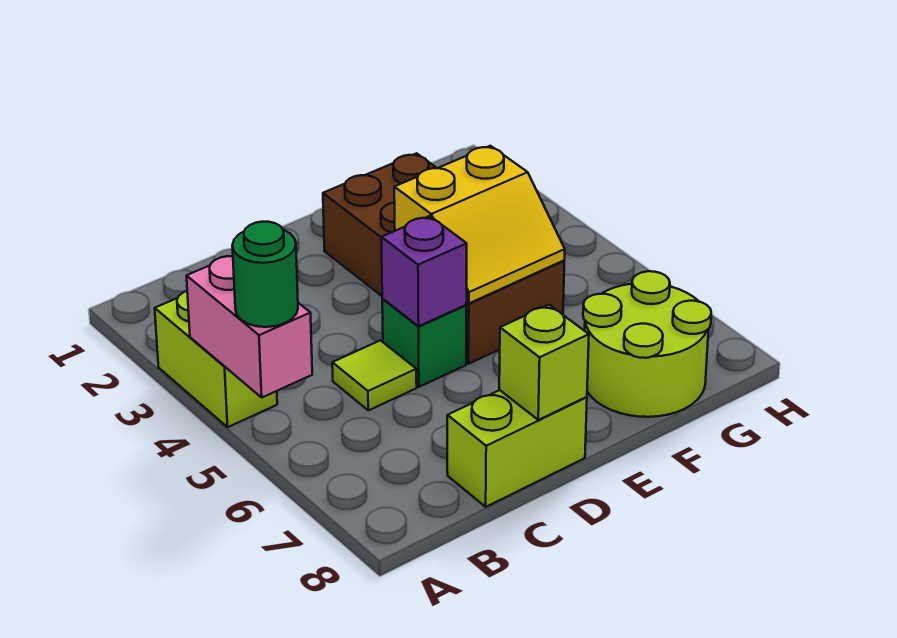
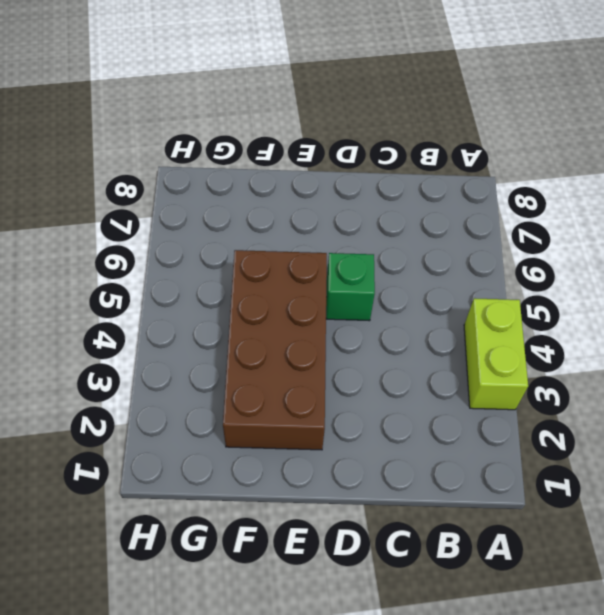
none -> lime 1x1 tile [332,340,417,410]
none -> lime 1x2 brick [447,390,587,507]

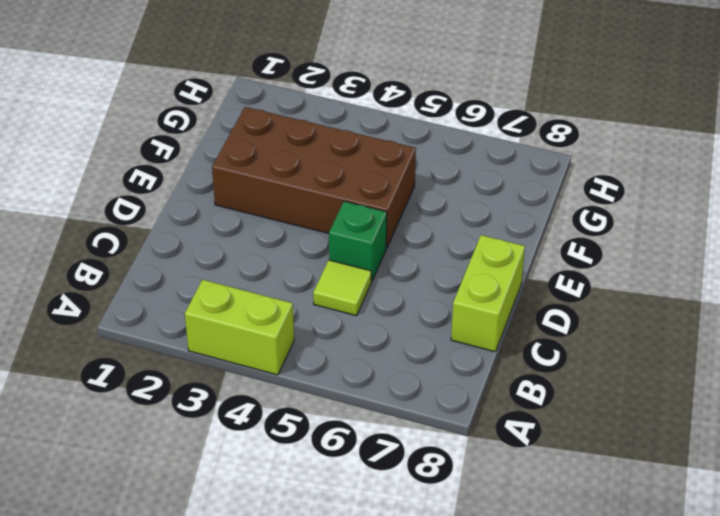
none -> lime 2x2 round brick [583,271,711,417]
none -> pink 1x2 brick [187,256,312,397]

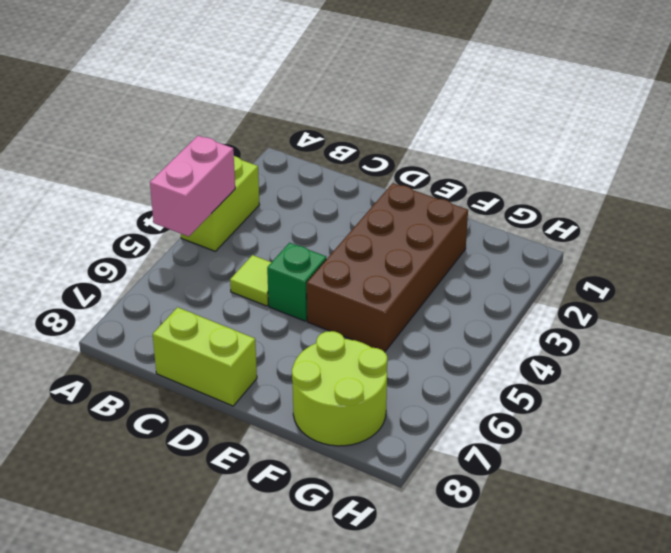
none -> purple 1x1 brick [381,216,467,326]
none -> lime 1x1 brick [499,305,589,420]

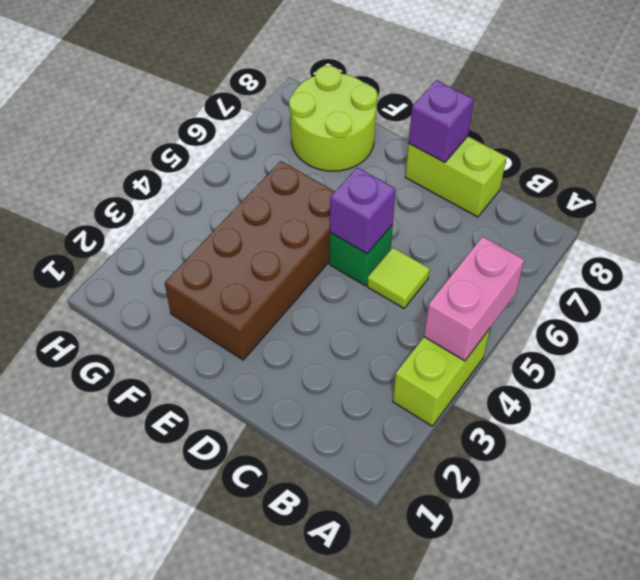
purple 1x1 brick [409,80,474,163] -> lime 1x1 brick [499,305,589,420]
none -> yellow 2x2 slope [394,146,565,303]
none -> green 1x1 round brick [232,222,298,327]

